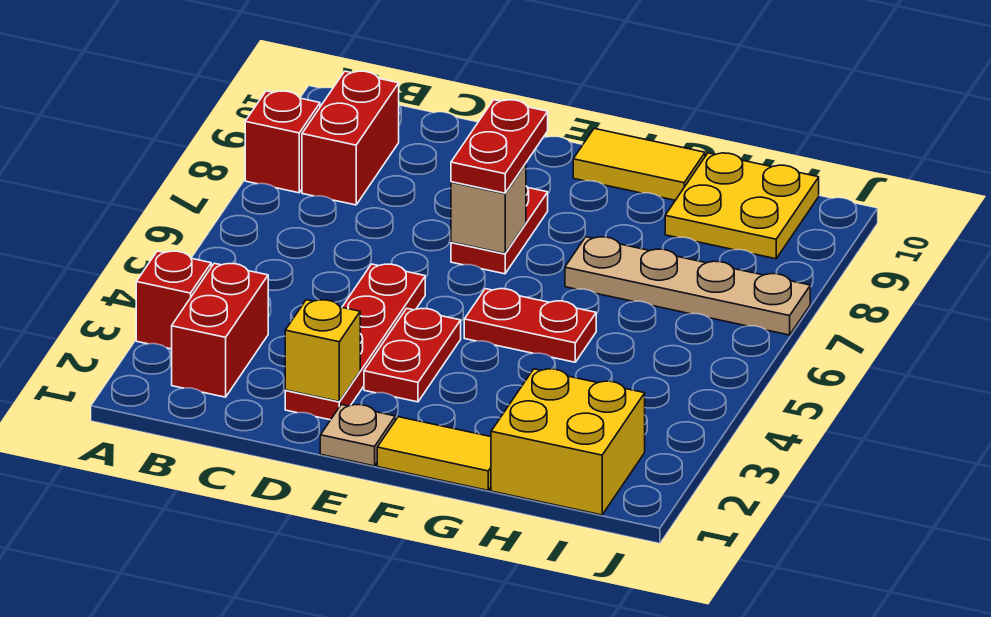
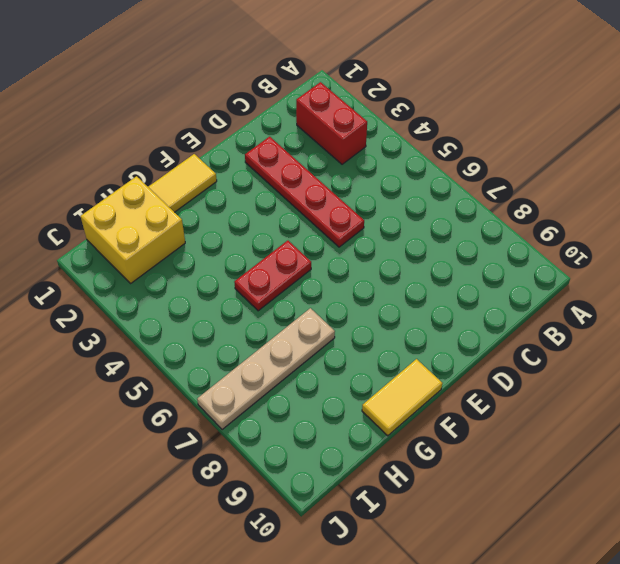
none -> red 1x1 brick [136,251,211,349]
none -> red 1x1 brick [245,91,320,193]
none -> red 1x2 brick [302,71,399,205]

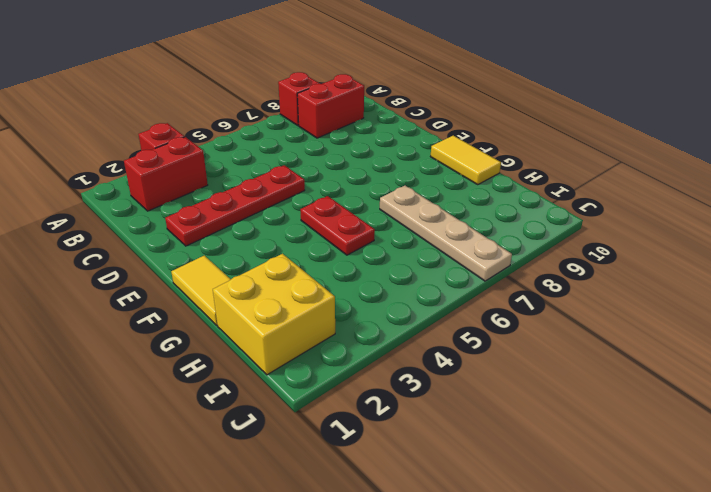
none -> tan 1x1 plate [320,404,395,466]
none -> red 1x2 plate [364,308,461,402]
none -> red 1x2 plate [451,186,548,274]

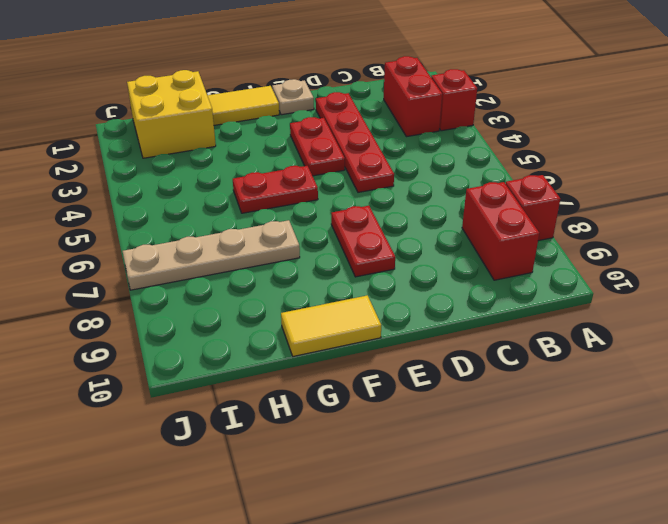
none -> yellow 2x2 plate [665,153,819,259]
none -> yellow 1x1 brick [285,300,360,401]
none -> tan 1x1 brick [451,164,526,254]

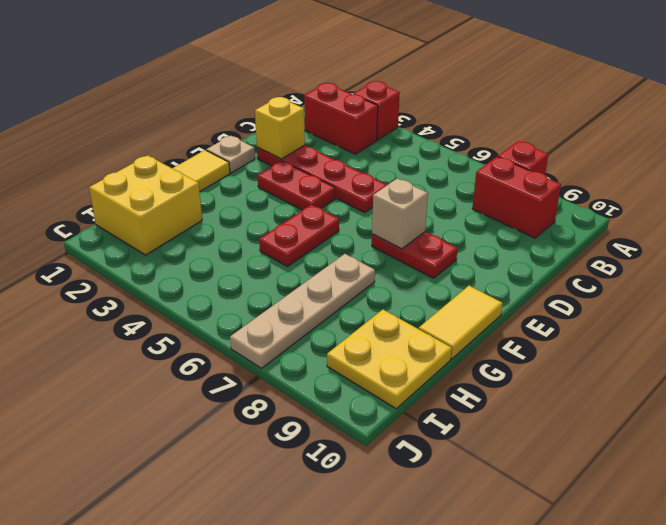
none -> red 1x2 plate [451,100,548,193]

